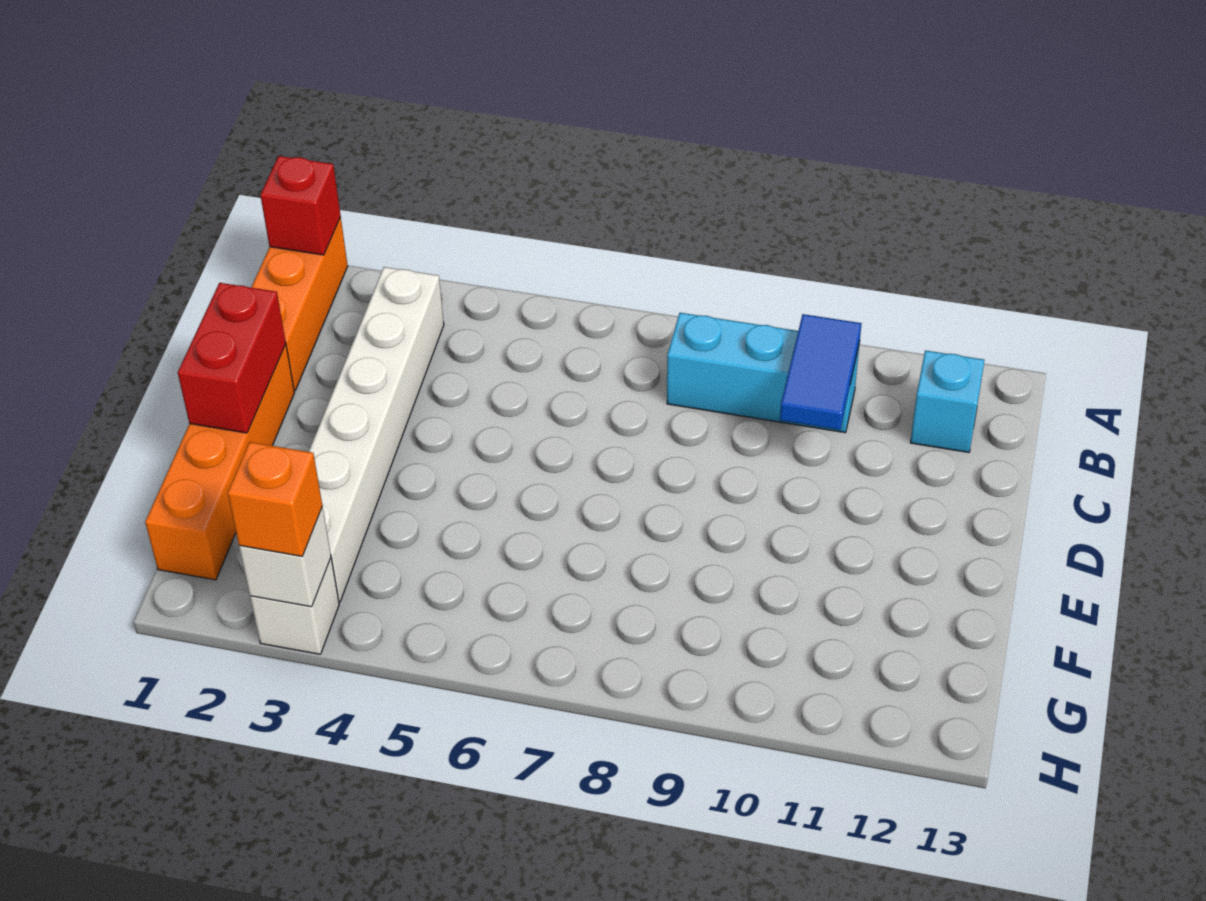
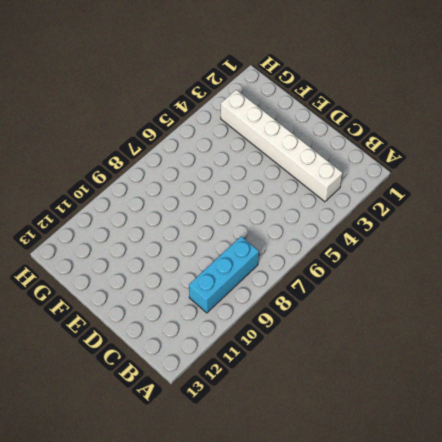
none -> orange 1x3 brick [251,217,348,391]
none -> cyan 1x1 brick [910,350,985,452]

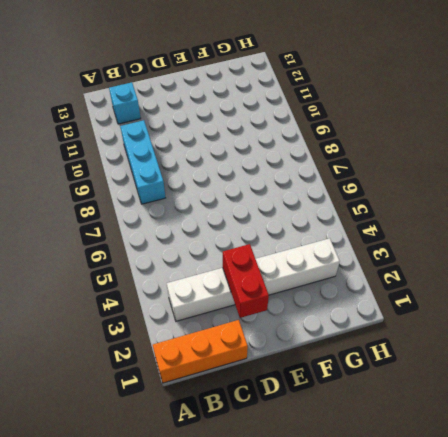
red 1x2 brick [223,244,269,318] -> red 1x2 brick turned to [178,283,286,433]
none -> orange 1x4 brick [145,345,294,580]
none -> white 1x1 brick [250,558,339,654]

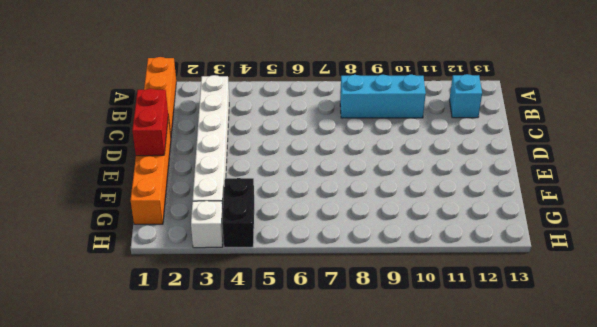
black 1x2 brick [222,178,254,247] -> none
none -> red 1x1 brick [260,156,341,255]
none -> blue 1x2 tile [780,314,862,430]

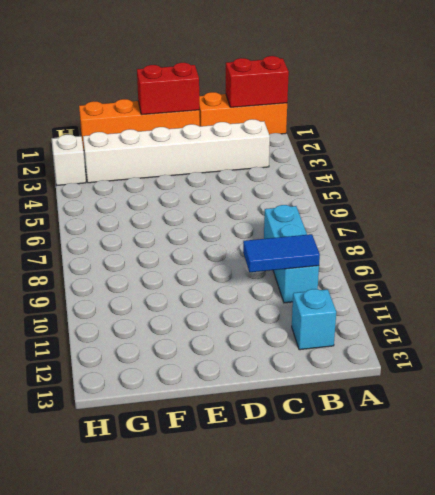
red 1x2 brick [226,56,289,107] -> red 1x1 brick [260,156,341,255]
none -> white 1x1 brick [239,507,331,607]
none -> orange 1x1 brick [228,442,322,556]

